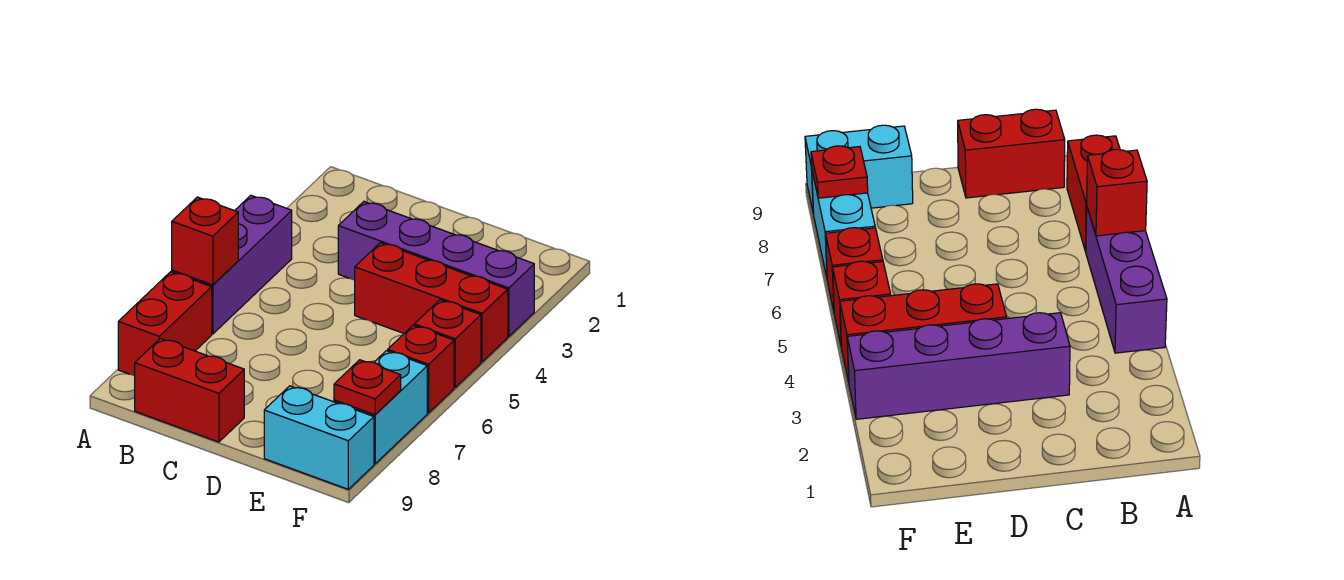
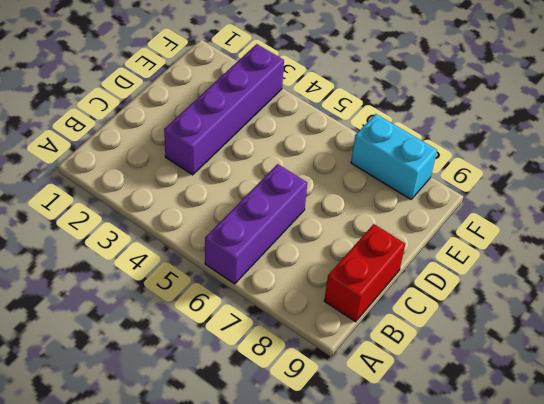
purple 1x3 brick [205,164,307,284] -> purple 1x3 brick turned to [172,195,292,334]
none -> red 1x2 brick [118,272,212,376]
none -> red 1x3 brick [355,243,508,362]

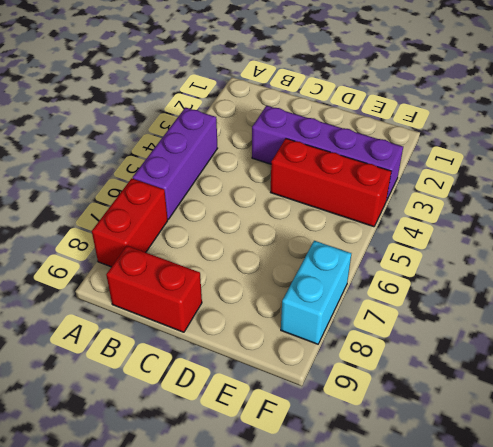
none -> cyan 1x2 brick [264,386,374,489]
none -> red 1x1 brick [414,300,481,387]

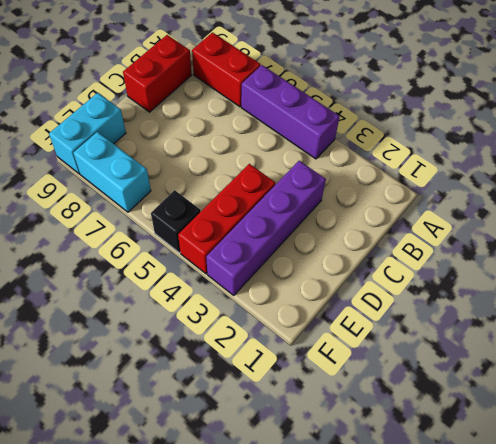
black 1x1 brick [151,190,201,253] -> red 1x1 brick [414,300,481,387]
none -> red 1x1 brick [388,325,454,413]
none -> red 1x1 brick [172,197,238,285]

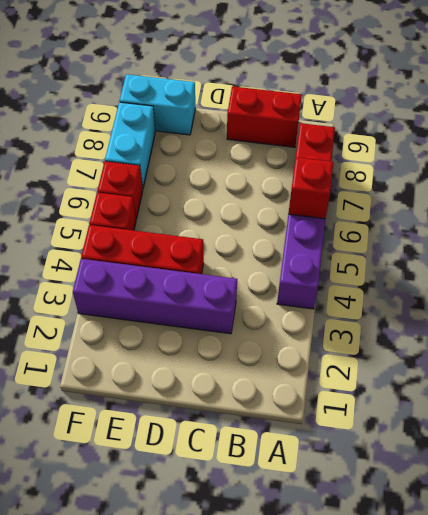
none -> red 1x1 plate [334,360,401,415]

